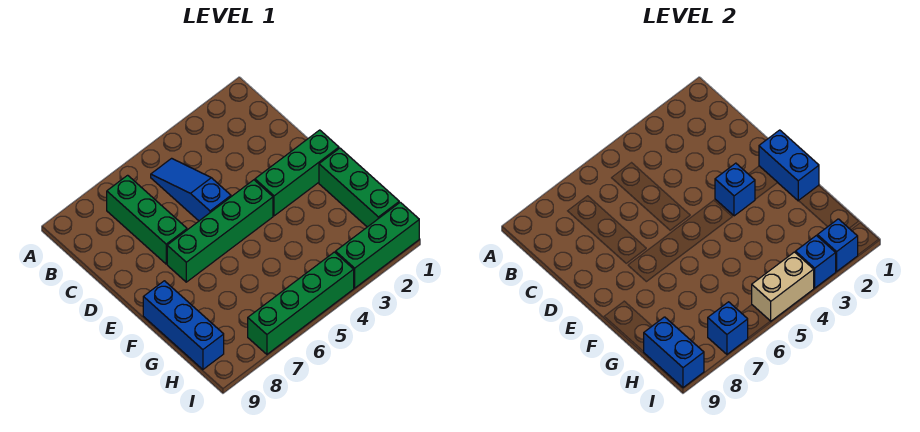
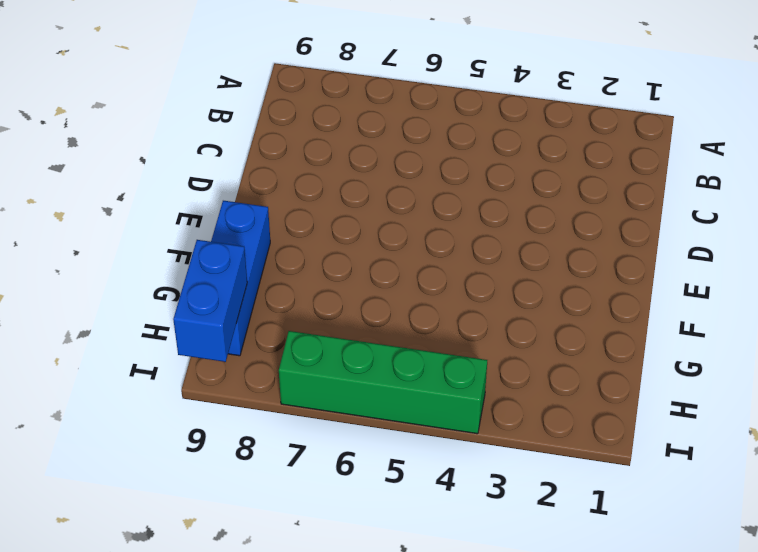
none -> blue 1x3 slope [151,158,231,221]
none -> green 1x3 brick [107,175,187,264]
none -> green 1x3 brick [255,130,339,216]

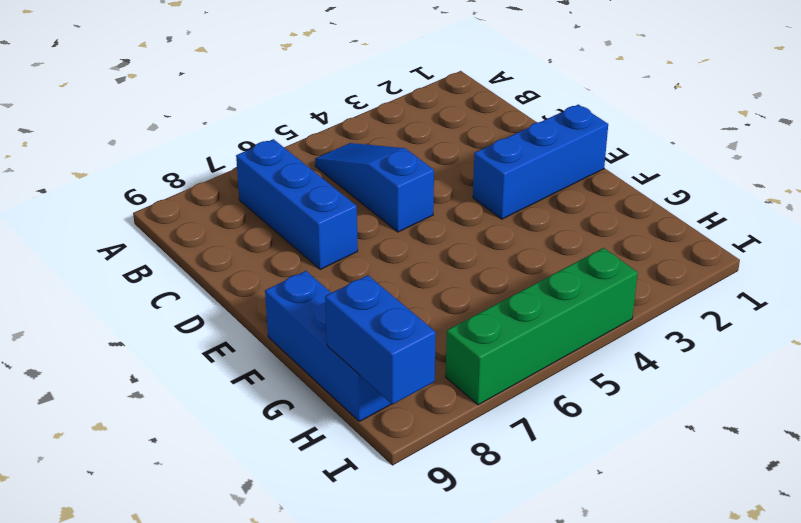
blue 1x3 brick [236,139,358,270] -> green 1x3 brick [107,175,187,264]
blue 1x3 brick [473,104,608,219] -> green 1x3 brick [255,130,339,216]
none -> green 1x4 brick [167,180,273,282]
none -> green 1x3 brick [319,148,399,227]
none -> green 1x3 brick [336,202,419,288]

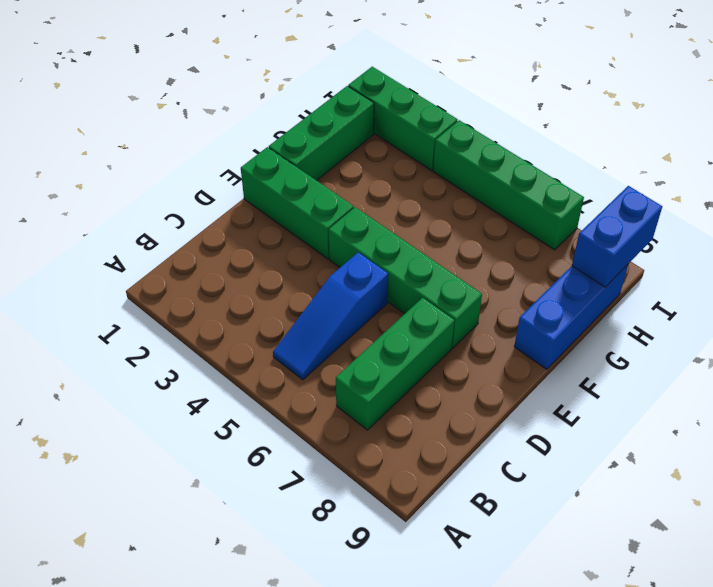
none -> blue 1x2 brick [759,130,819,201]
none -> blue 1x1 brick [715,163,755,216]
none -> blue 1x1 brick [817,219,858,272]

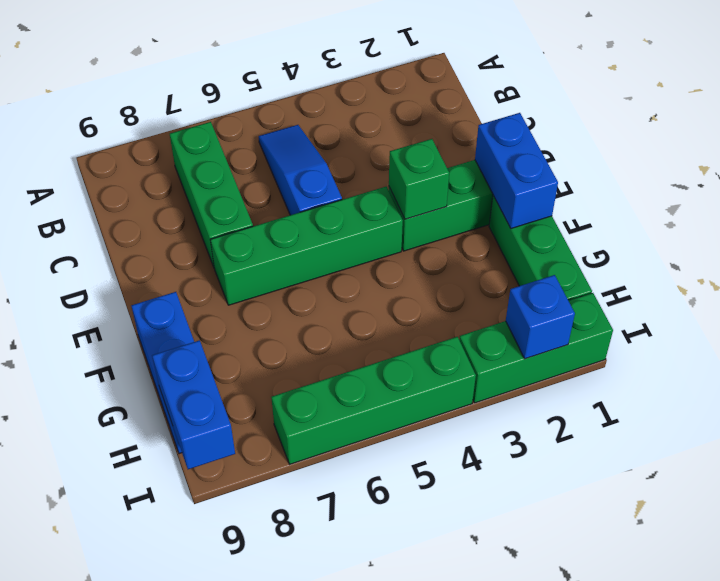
green 1x1 brick [389,139,449,219] -> blue 1x1 brick [715,163,755,216]
none -> blue 1x1 brick [796,236,836,288]
none -> tan 1x2 brick [752,252,814,321]
none -> blue 1x1 brick [708,302,748,354]

